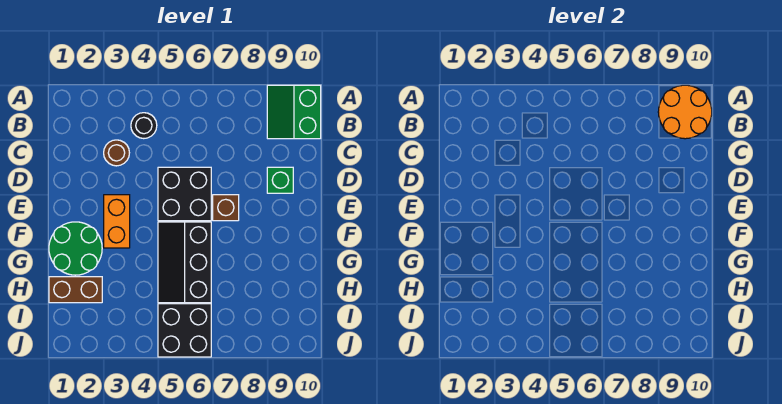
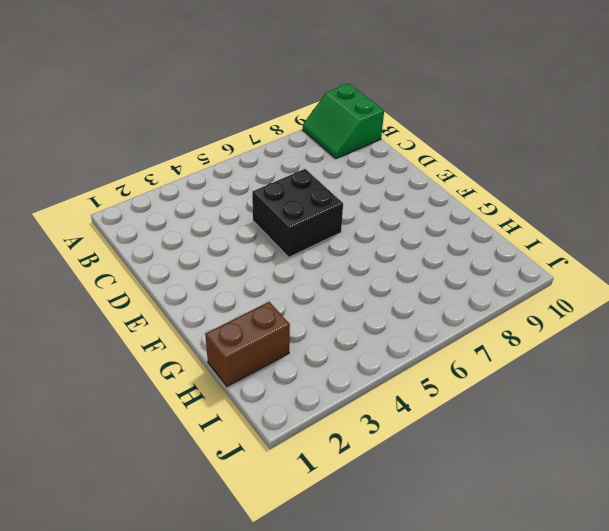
none -> black 1x1 round brick [131,113,157,139]
none -> brown 1x1 round brick [104,140,129,166]
none -> green 1x1 brick [267,167,293,193]

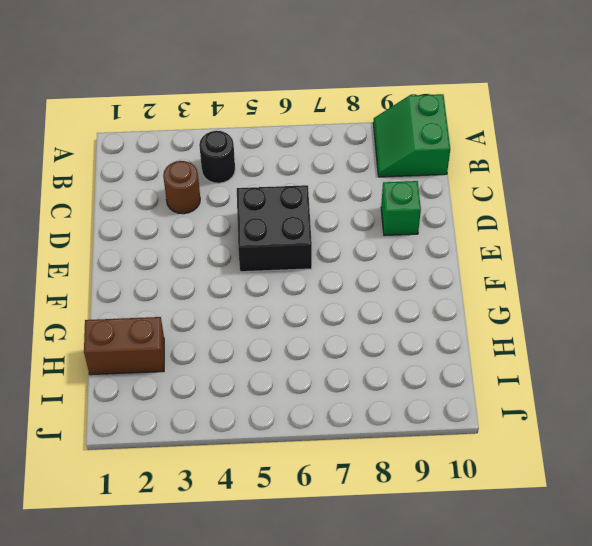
none -> orange 1x2 brick [104,195,130,248]
none -> brown 1x1 brick [213,195,239,221]
none -> green 2x2 round brick [49,222,102,275]

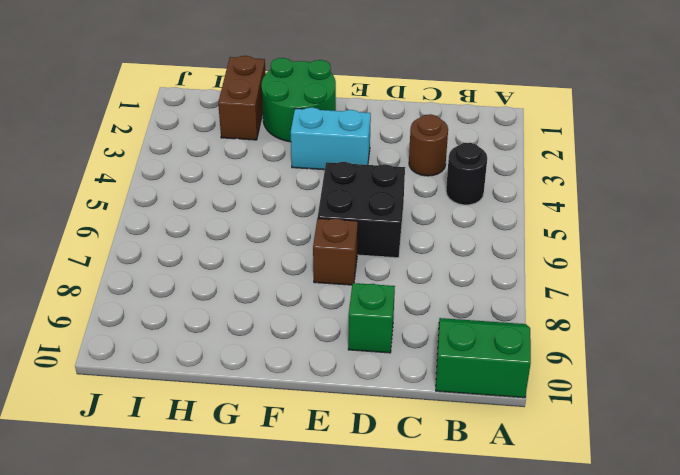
cyan 1x2 brick [291,107,371,170] -> orange 1x2 brick [104,195,130,248]
none -> black 2x3 slope [158,222,211,303]
none -> black 2x2 brick [158,304,211,357]
none -> orange 2x2 round brick [658,85,712,139]

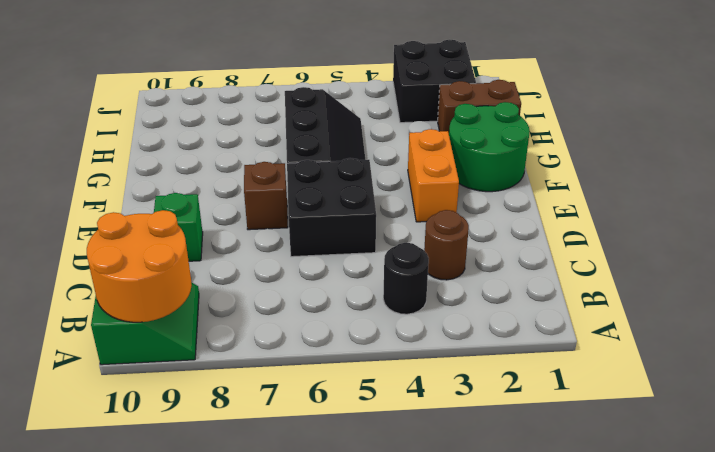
black 2x2 brick [393,40,476,123] -> black 2x2 brick moved to [158,304,211,357]

